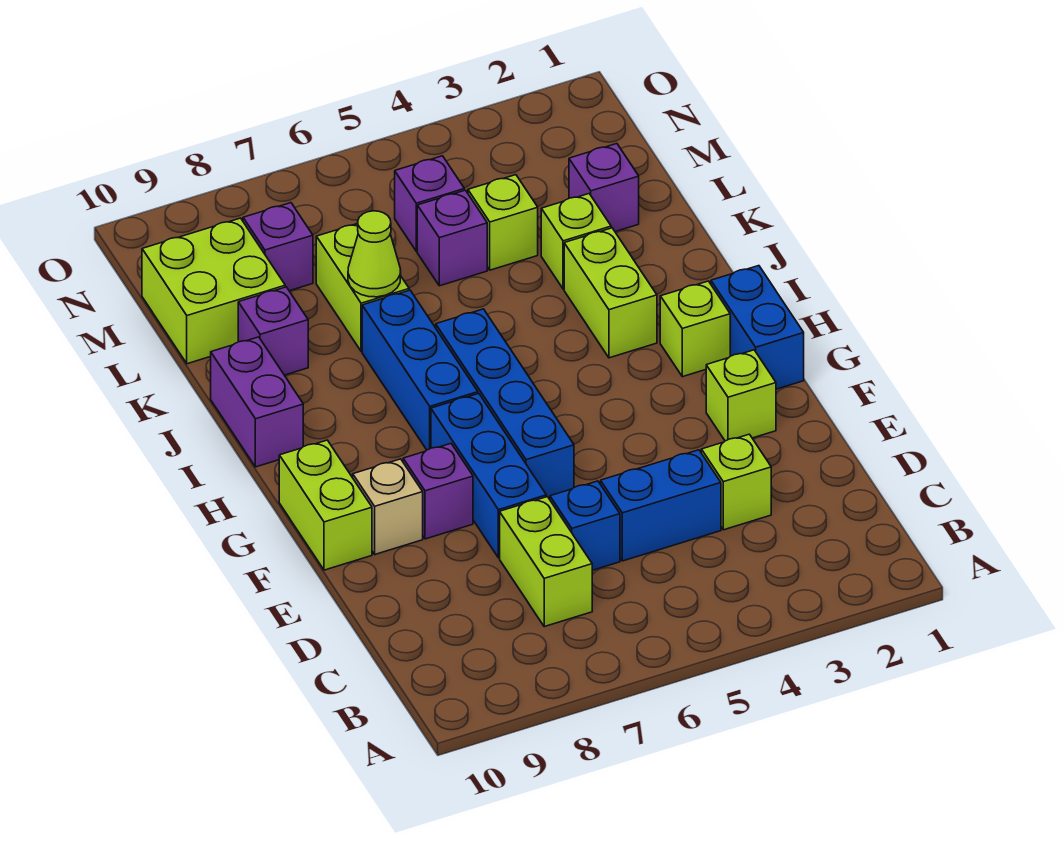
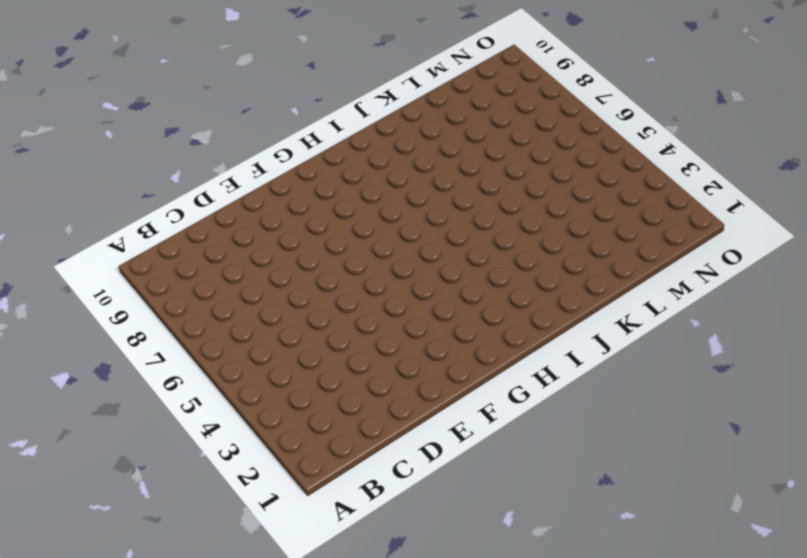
none -> lime 1x2 brick [500,497,592,627]
none -> lime 1x1 brick [701,434,771,530]
none -> blue 1x2 brick [601,450,721,561]

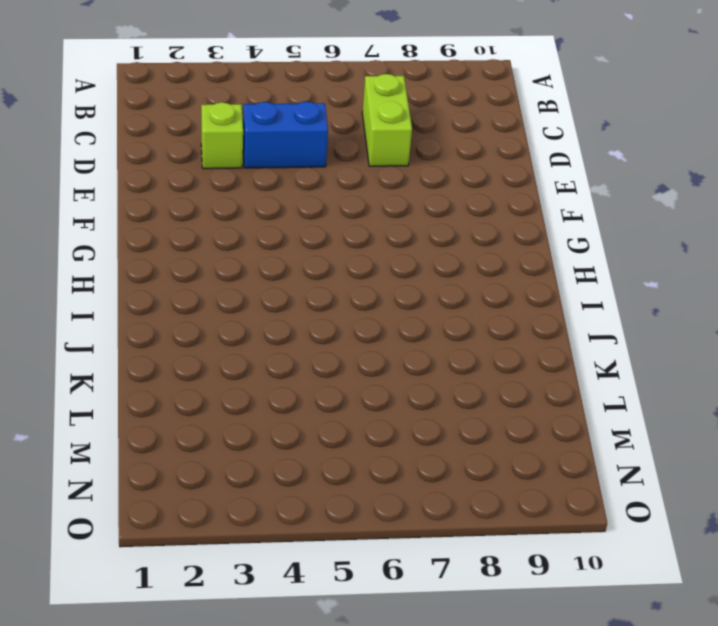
none -> blue 1x1 brick [550,481,620,570]
none -> blue 1x3 brick [431,393,546,558]
none -> lime 1x1 brick [706,350,776,441]

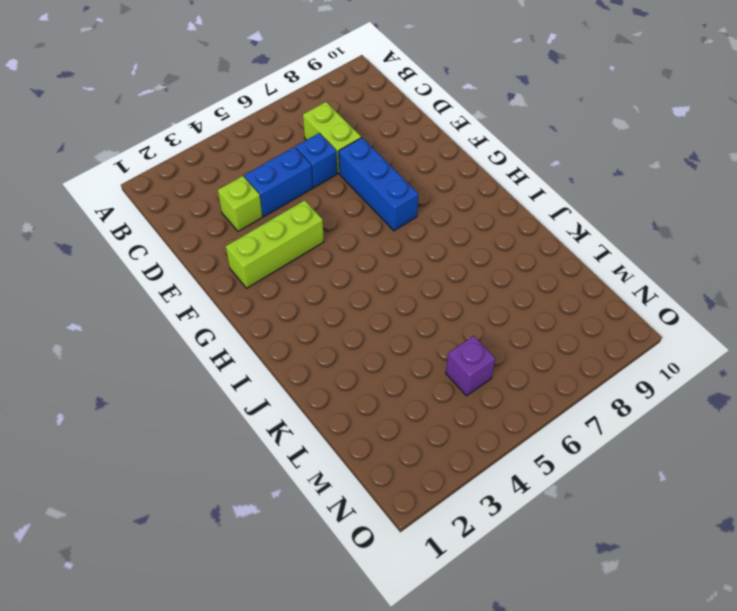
lime 1x3 brick [226,200,324,288] -> lime 1x1 brick [706,350,776,441]
none -> blue 1x4 brick [436,309,574,499]
none -> purple 1x1 brick [403,444,473,539]
none -> tan 1x1 brick [353,459,423,554]

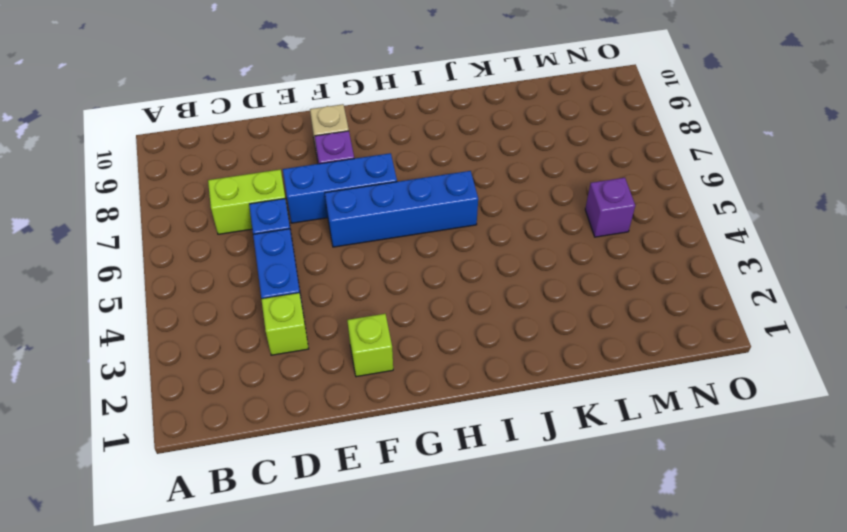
none -> lime 1x2 brick [279,440,372,570]
none -> blue 1x2 brick [711,266,804,389]
none -> lime 1x1 brick [660,281,730,377]

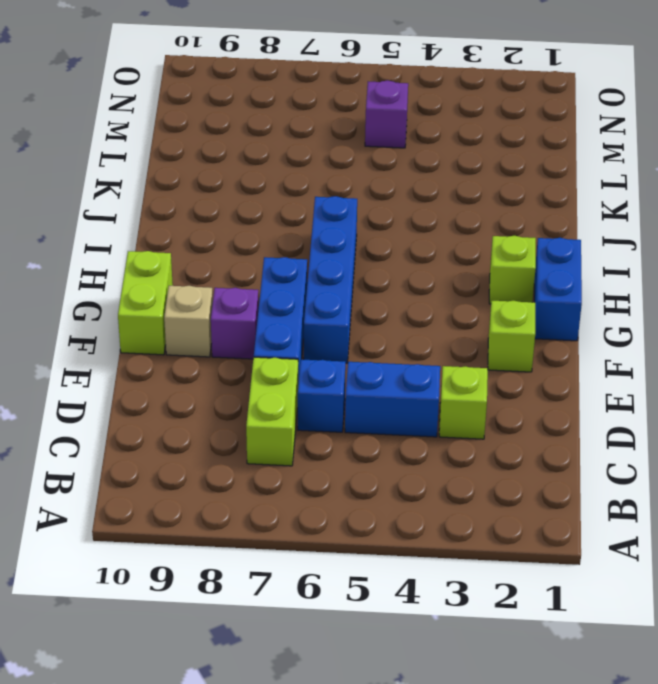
none -> blue 1x3 brick [362,290,478,450]
none -> lime 1x2 brick [564,228,657,358]
none -> purple 1x2 brick [211,337,303,467]

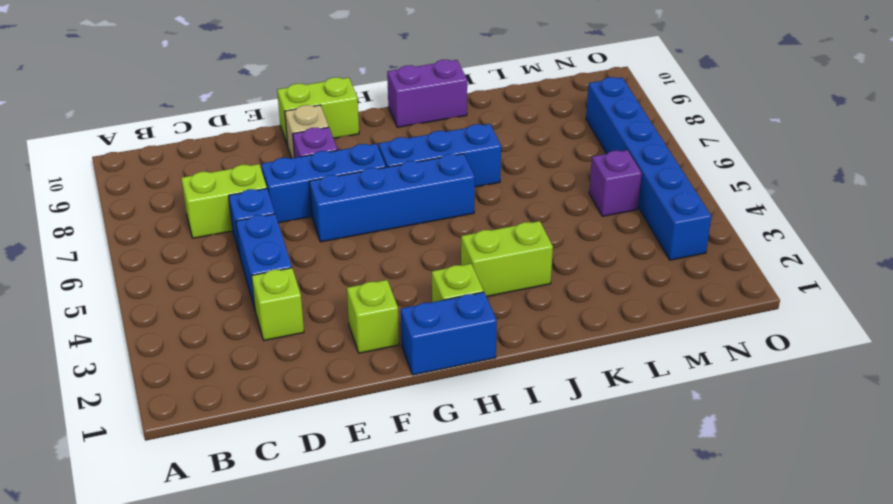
blue 1x6 brick [586,77,711,260] -> none
none -> lime 1x1 brick [541,194,611,289]
none -> lime 1x2 brick [316,224,409,351]
none -> purple 1x1 brick [238,287,308,375]

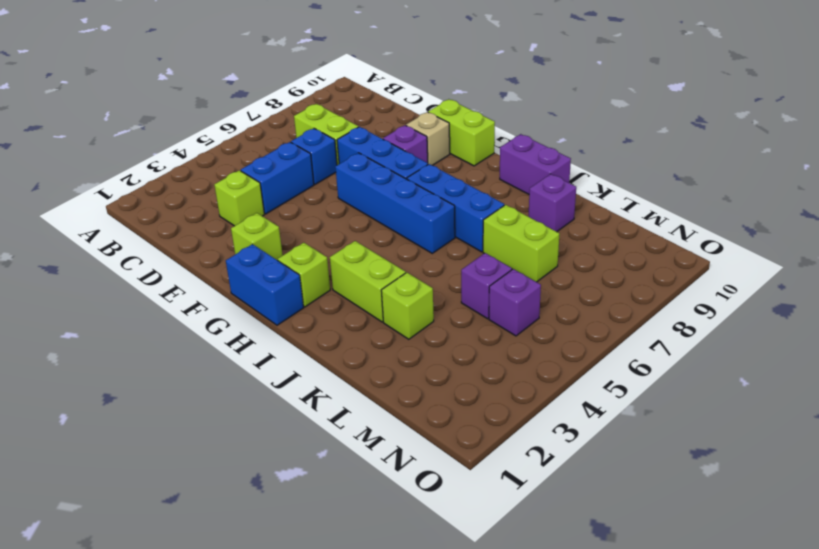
none -> purple 1x1 brick [569,144,639,232]
none -> lime 1x1 brick [468,175,538,270]
none -> lime 2x2 brick [142,218,285,364]

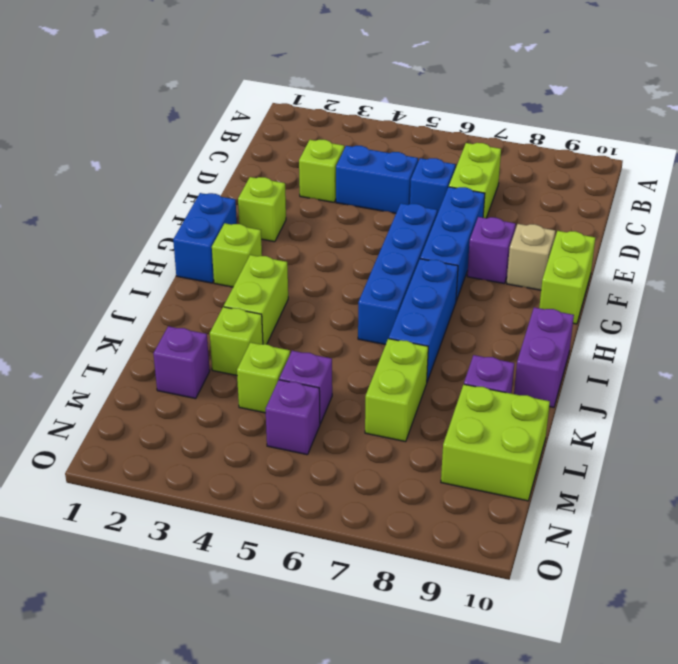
none -> purple 1x1 brick [243,203,313,291]
none -> lime 1x1 cone [348,211,401,297]

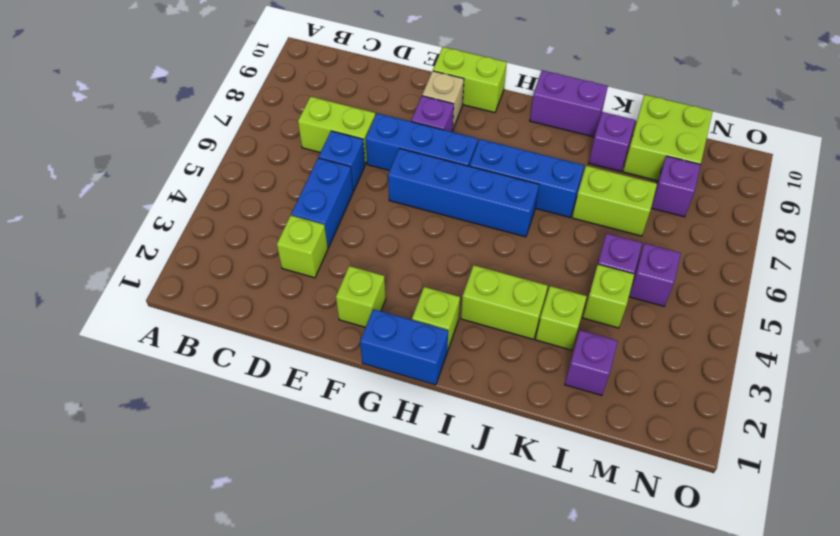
none -> lime 1x1 cone [348,211,401,297]

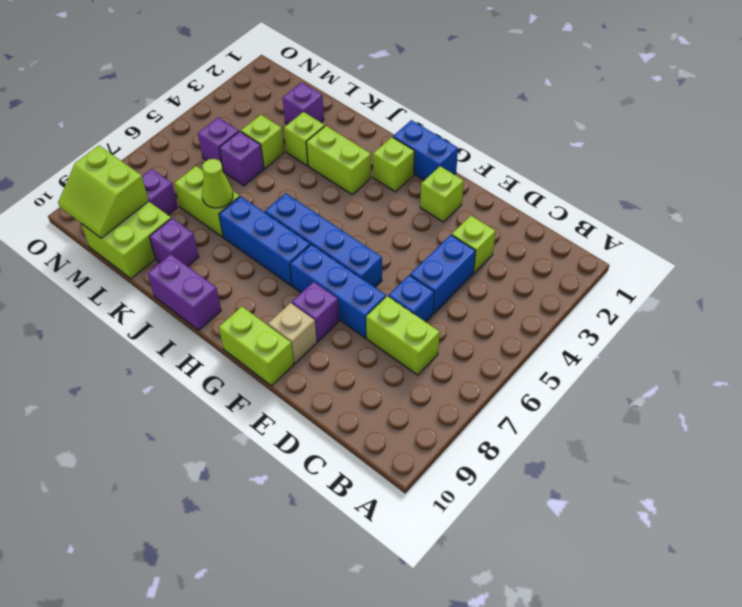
lime 2x2 slope [58,146,149,238] -> none

